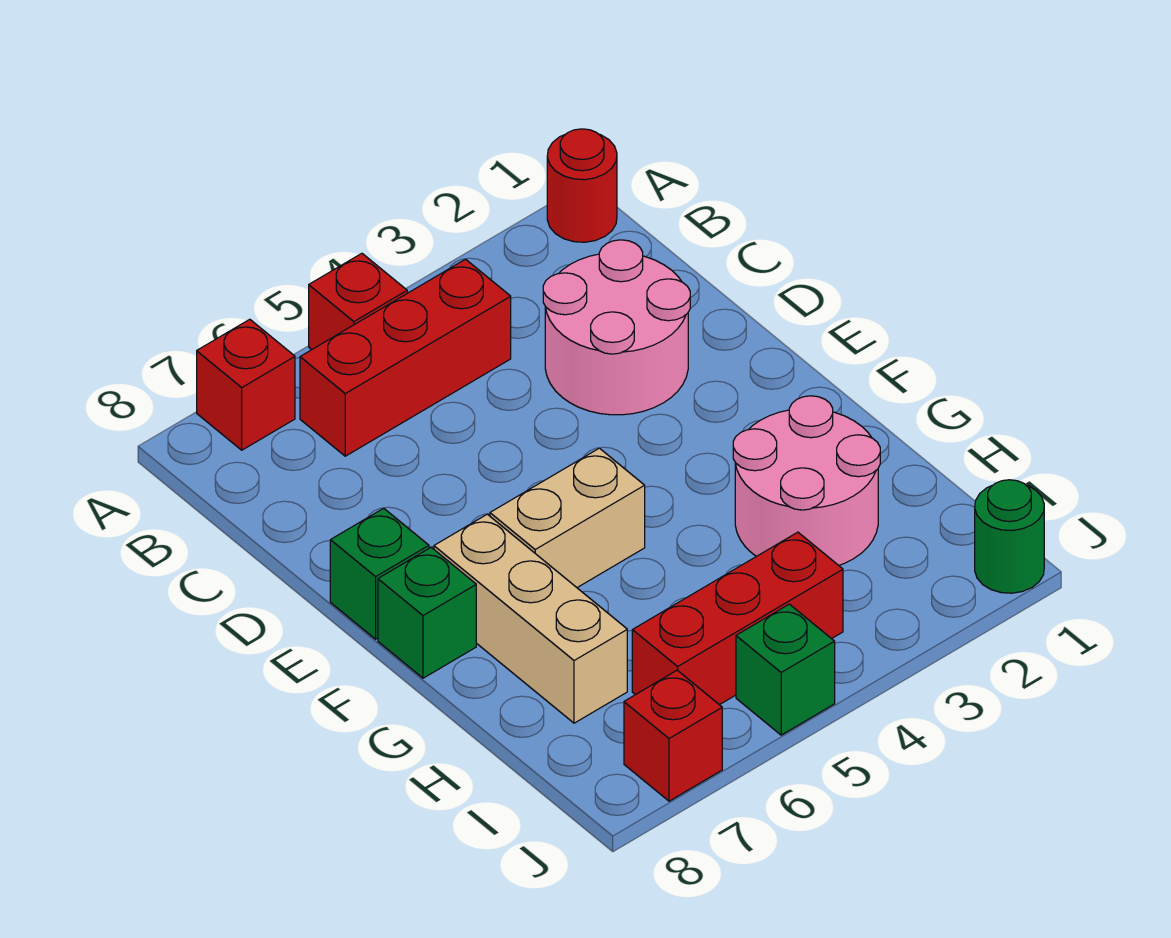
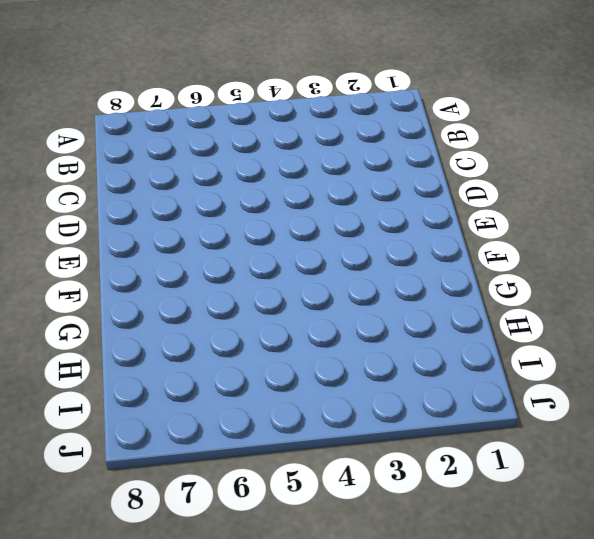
none -> red 1x1 round brick [547,129,617,242]
none -> red 1x1 brick [309,253,407,350]
none -> red 1x1 brick [197,319,295,450]

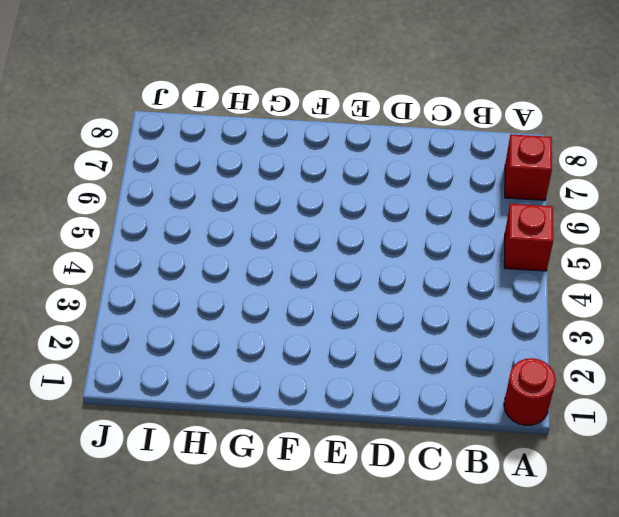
none -> red 1x3 brick [300,259,511,456]
none -> pink 2x2 round brick [543,240,690,415]
none -> green 1x1 brick [330,508,429,639]

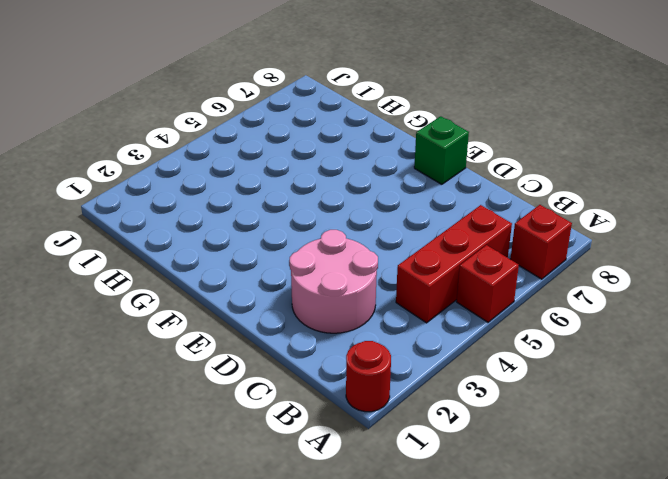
none -> tan 1x2 brick [490,448,645,587]
none -> tan 1x3 brick [434,514,627,723]
none -> green 1x1 brick [378,547,476,678]

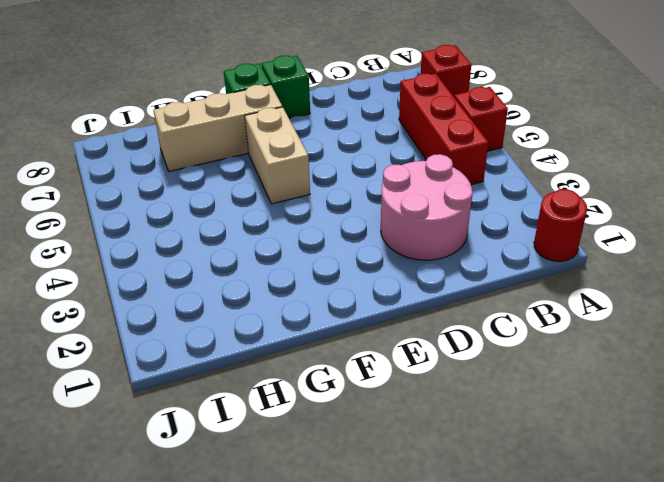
none -> pink 2x2 round brick [733,396,880,565]
none -> red 1x3 brick [632,532,843,705]
none -> green 1x1 round brick [975,480,1044,593]

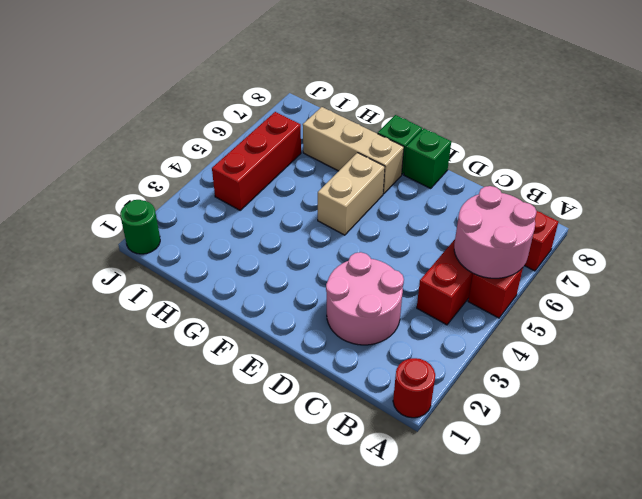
pink 2x2 round brick [454,186,537,278] -> pink 2x2 round brick moved to [733,396,880,565]
none -> green 1x1 brick [736,604,835,735]
none -> red 1x1 brick [624,670,722,801]

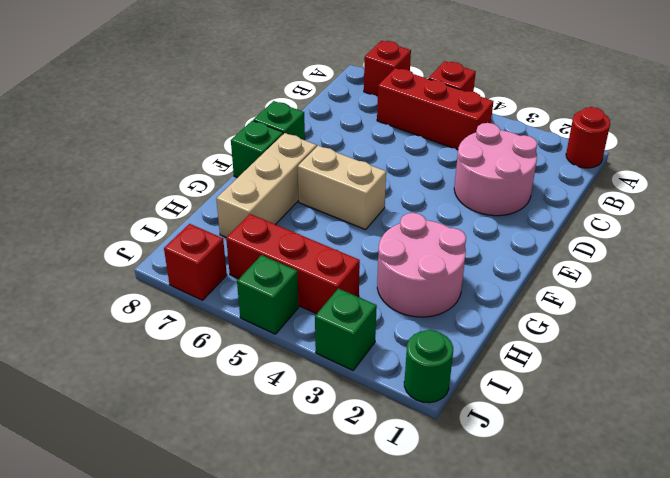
green 1x1 brick [315,289,377,370] -> none

